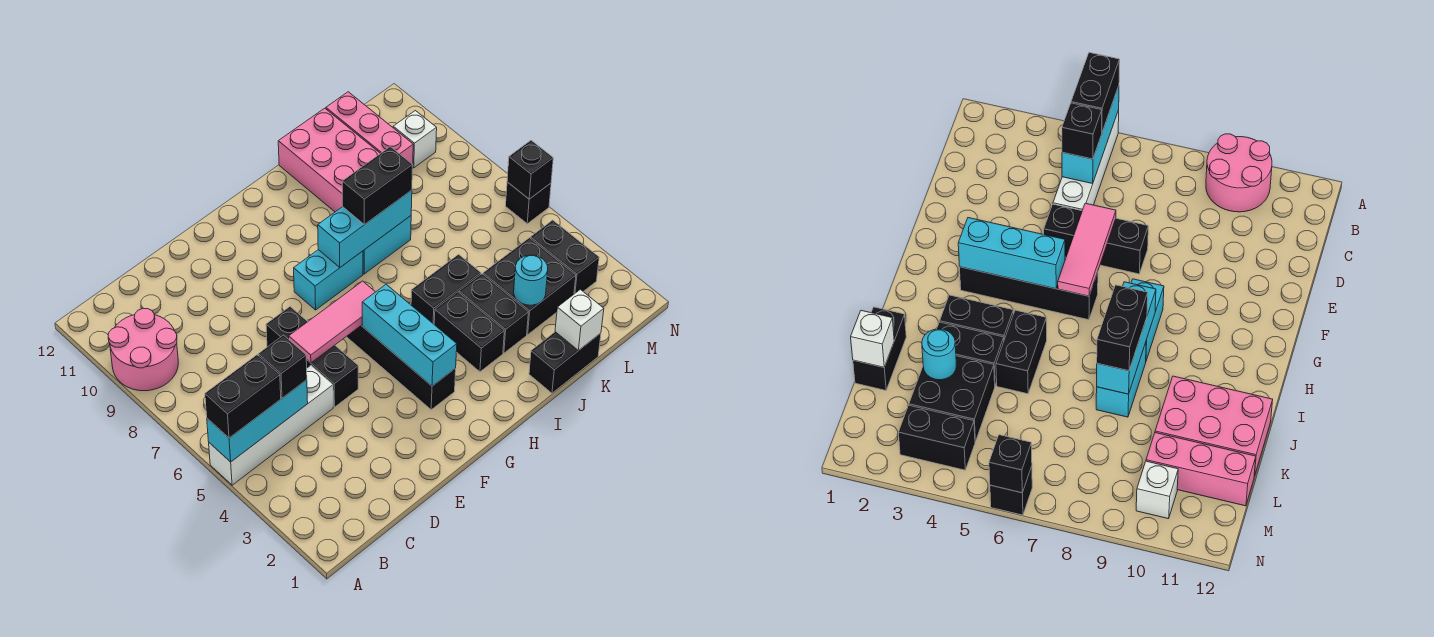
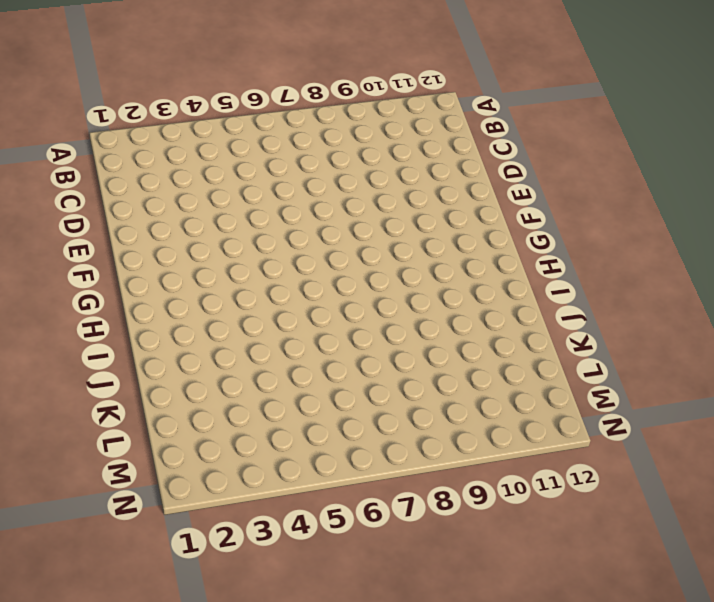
none -> white 1x4 brick [209,365,333,485]
none -> pink 2x2 round brick [108,308,178,391]
none -> black 1x3 brick [266,307,358,407]

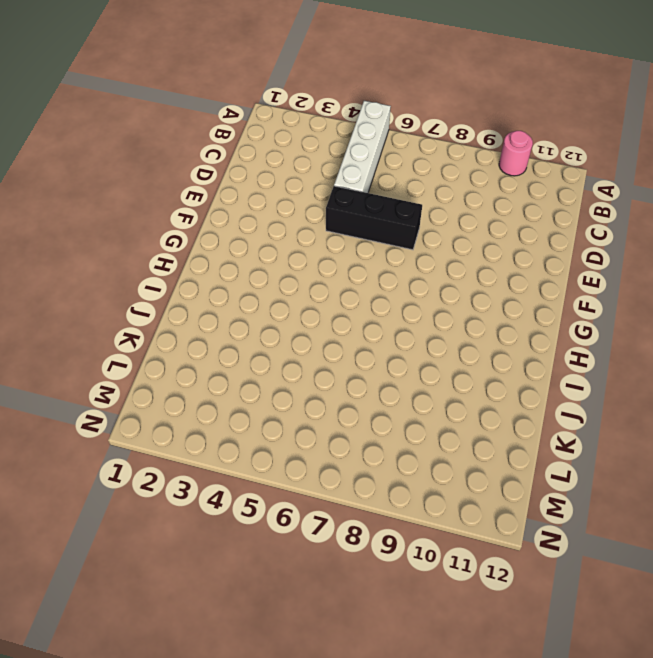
pink 1x1 round brick [499,131,533,176] -> pink 2x2 round brick [108,308,178,391]
none -> black 1x4 brick [346,325,456,410]
none -> cyan 1x2 brick [294,250,363,310]
none -> black 1x2 brick [434,292,504,372]

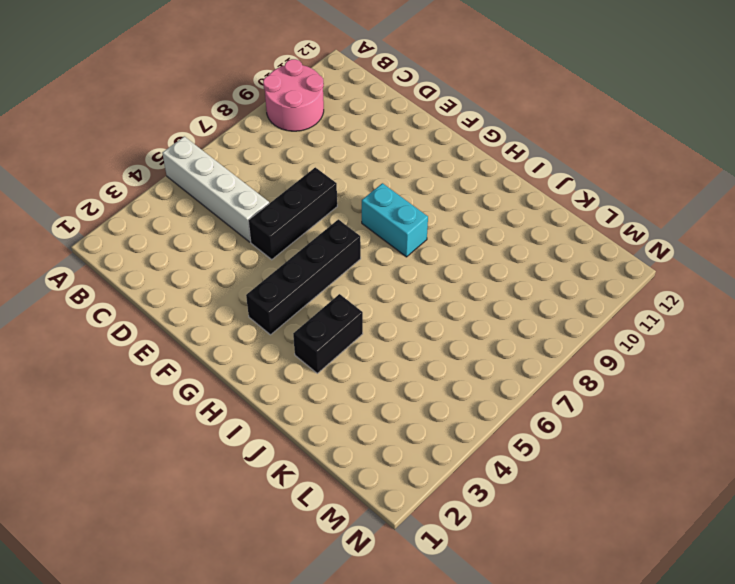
none -> black 1x2 brick [411,254,481,324]
none -> cyan 1x2 brick [363,216,411,274]
none -> black 1x2 brick [529,332,601,393]

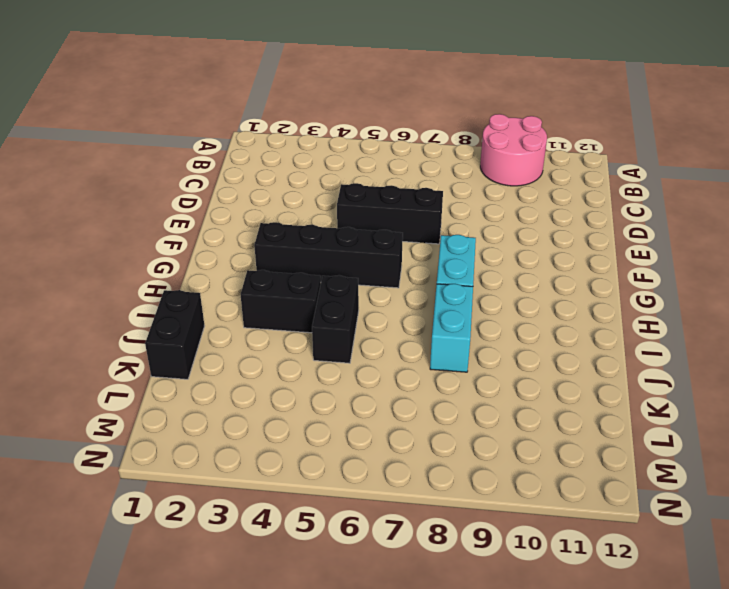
none -> white 1x4 brick [209,365,333,485]
none -> black 1x2 brick [459,274,528,353]
none -> pink 2x3 brick [278,108,380,212]

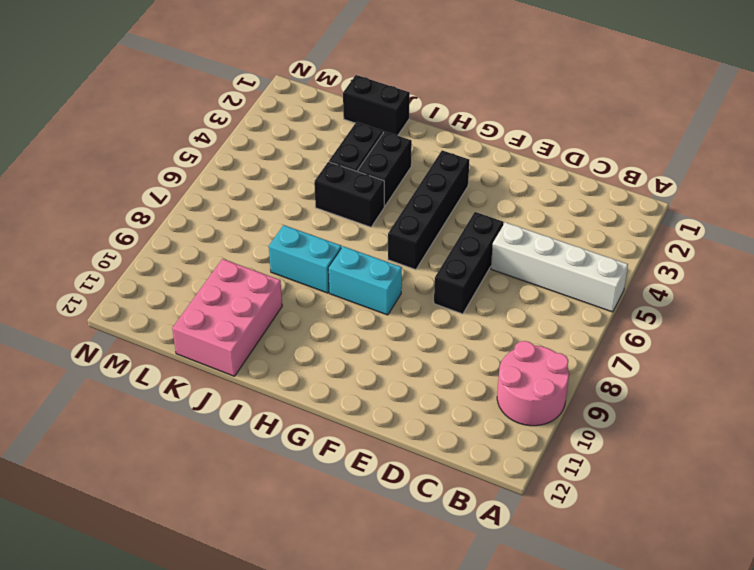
none -> black 2x2 brick [483,238,576,334]
none -> pink 1x3 brick [326,92,413,169]
none -> black 1x2 brick [530,220,599,294]

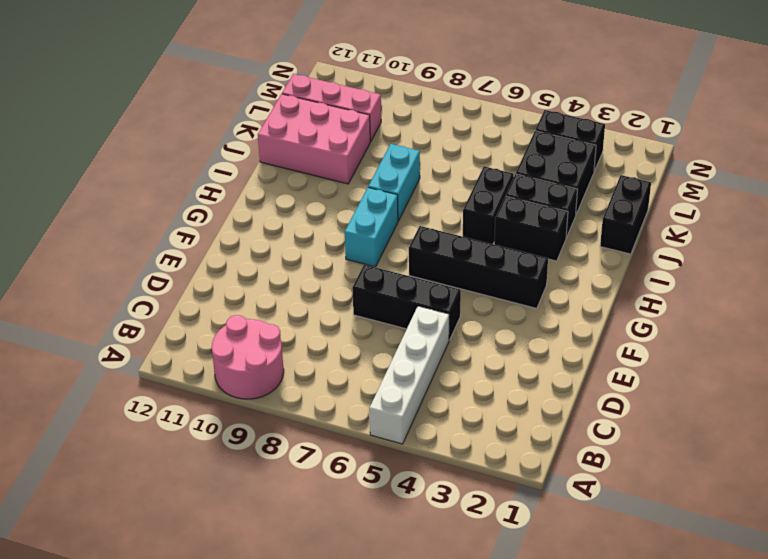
none -> white 1x1 brick [393,111,437,168]
none -> black 1x1 brick [506,182,551,224]
none -> cyan 1x3 brick [207,380,308,462]

